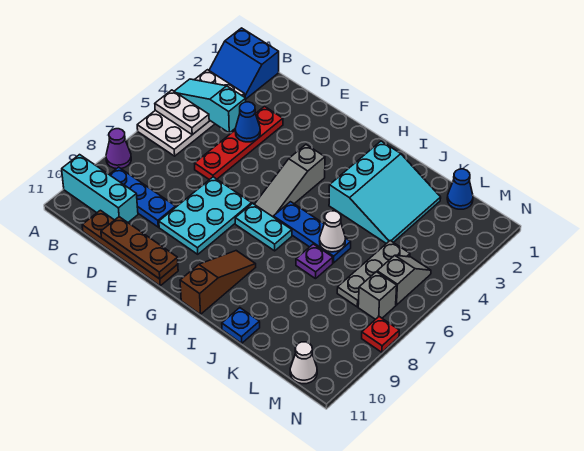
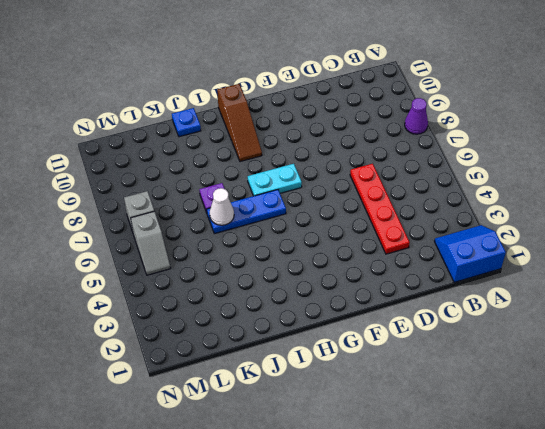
none -> white 2x4 plate [137,70,244,156]
none -> cyan 1x3 brick [62,155,138,222]
none -> blue 1x3 plate [109,167,176,227]

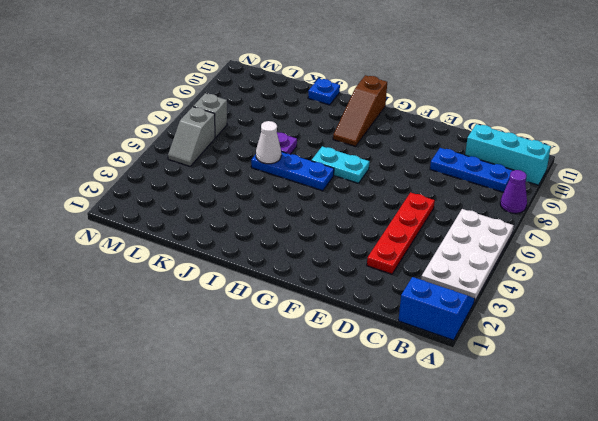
none -> brown 1x4 plate [82,210,178,286]
none -> cyan 2x3 plate [159,177,252,254]
none -> grey 1x3 slope [254,145,325,217]

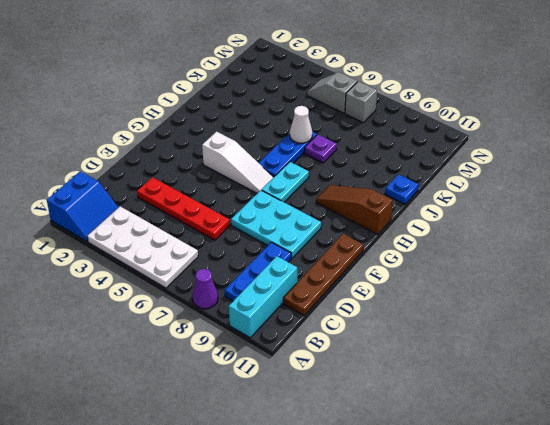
white 1x3 slope [202,132,274,193] -> grey 1x3 slope [254,145,325,217]
none -> cyan 3x3 slope [329,141,441,244]
none -> blue 1x1 cone [447,169,473,209]
none -> grey 1x3 plate [337,241,410,307]

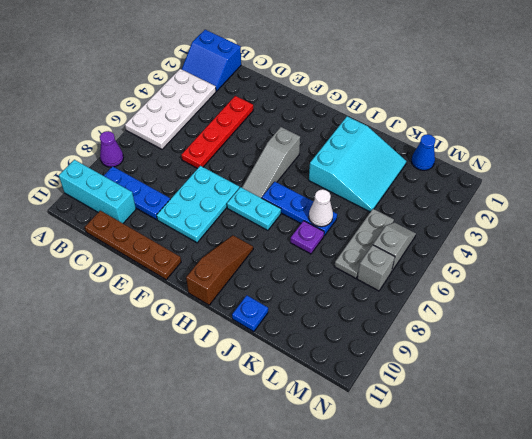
none -> white 1x1 cone [290,342,317,384]
none -> red 1x1 plate [362,317,399,352]
none -> cyan 1x3 slope [174,79,246,133]

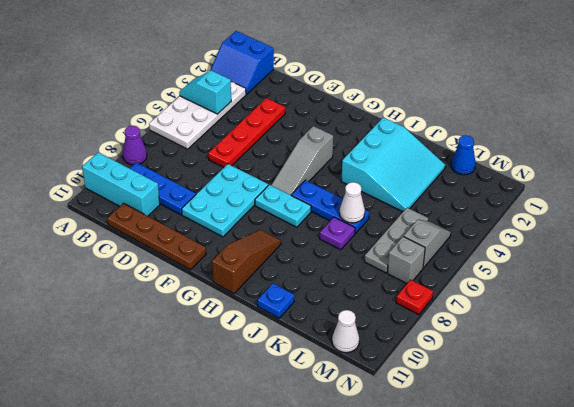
cyan 1x2 slope [179,71,231,114] -> cyan 1x3 slope [174,79,246,133]
none -> white 1x2 plate [155,90,209,135]
none -> blue 1x1 cone [235,102,260,142]
none -> brown 1x3 plate [101,217,178,279]

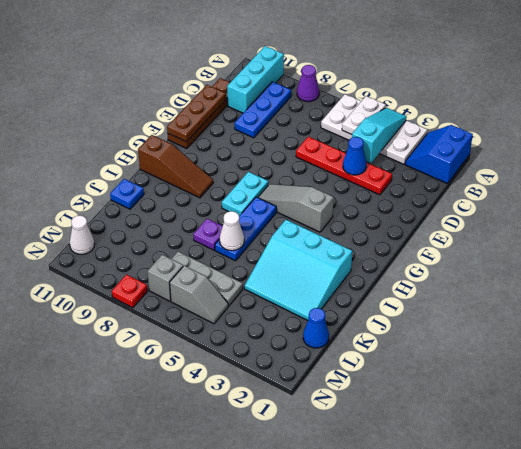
none -> cyan 2x3 plate [159,177,252,254]

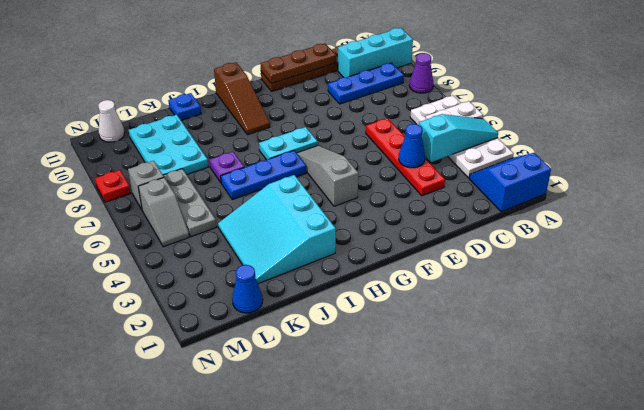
cyan 2x3 plate [129,115,208,175] -> cyan 2x3 plate moved to [159,177,252,254]
none -> white 1x1 cone [320,211,345,252]

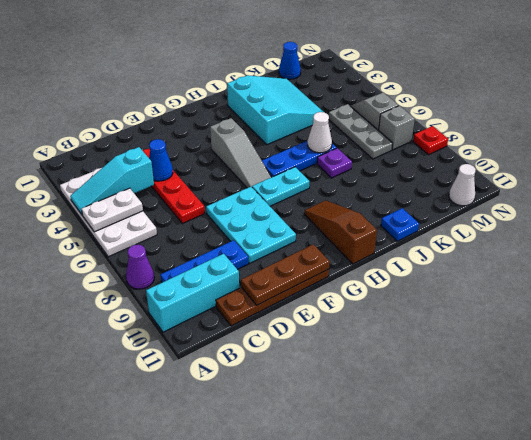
none -> blue 2x2 slope [209,28,279,99]

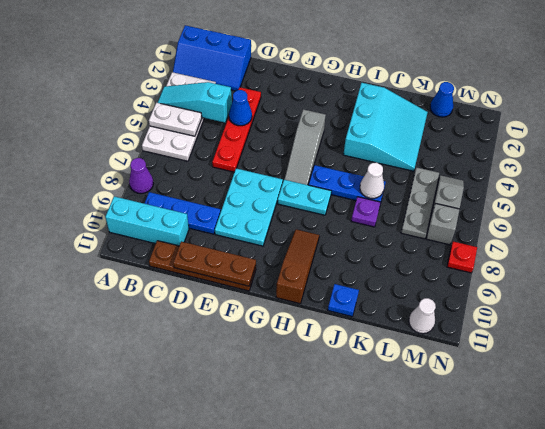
blue 2x3 slope [173,25,251,91] -> blue 2x2 slope [209,28,279,99]

